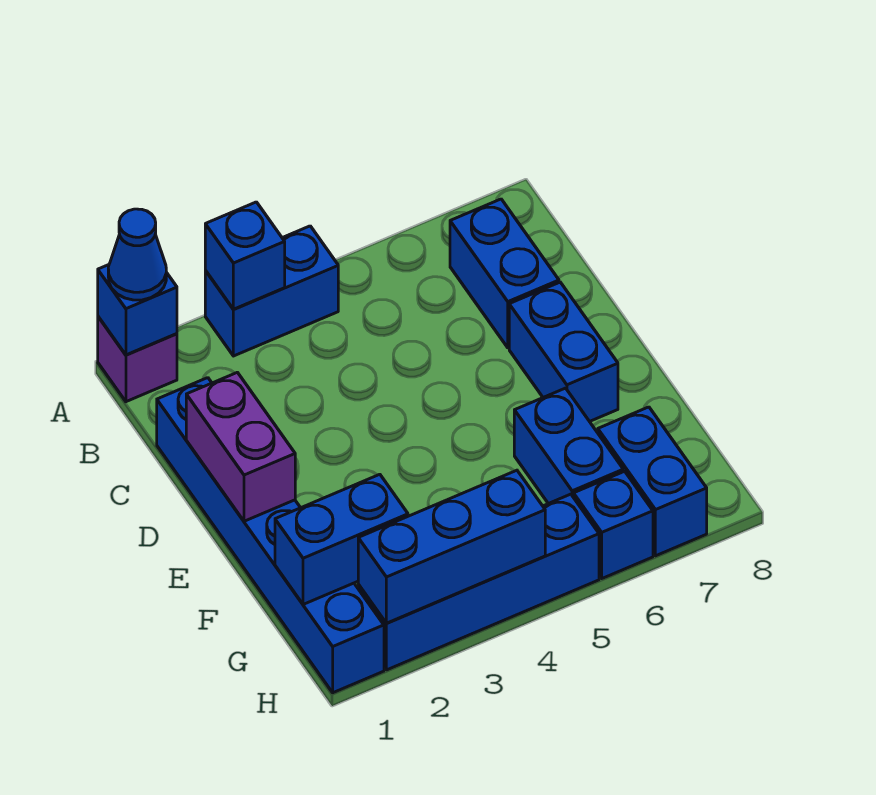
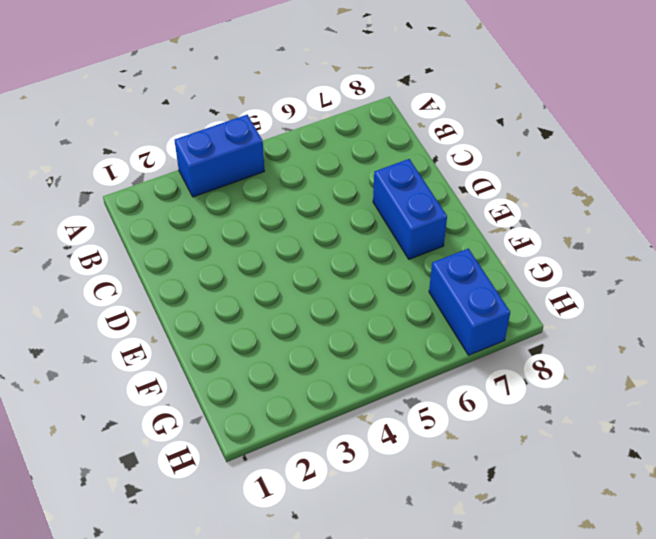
none -> purple 1x1 brick [98,317,177,402]
none -> blue 1x2 brick [450,199,559,348]
none -> blue 1x6 brick [157,378,384,693]

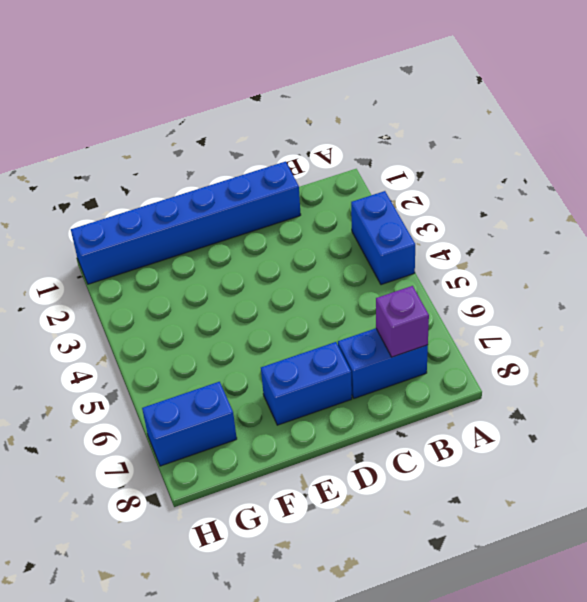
purple 1x1 brick [376,286,429,357] -> purple 1x1 brick moved to [98,317,177,402]
none -> blue 1x2 brick [514,388,623,504]
none -> blue 1x4 brick [358,494,599,670]
none -> blue 1x1 brick [574,471,653,578]

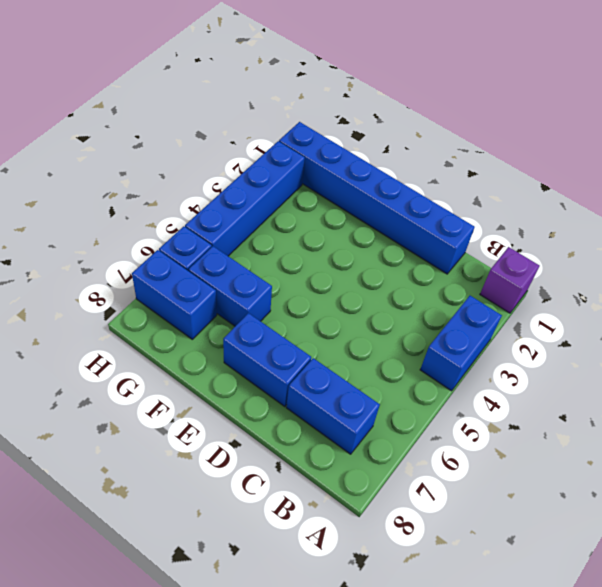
none -> blue 1x1 brick [98,265,177,355]
none -> blue 1x1 brick [205,202,285,309]
none -> purple 1x2 brick [186,372,295,521]

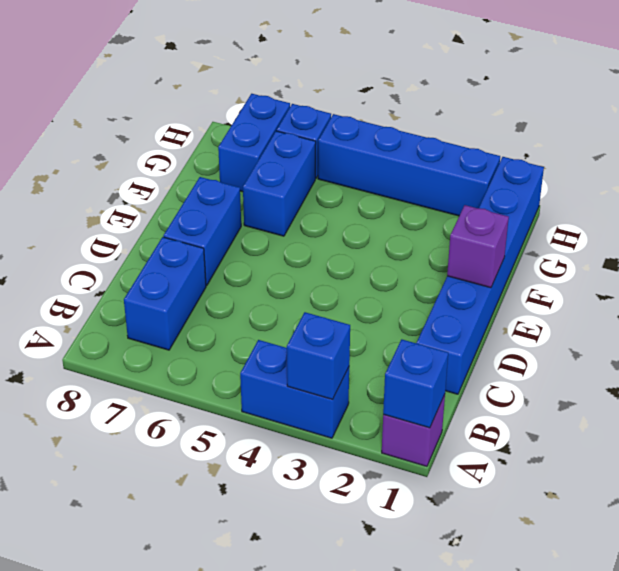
purple 1x1 brick [447,205,509,288] -> purple 1x2 brick [186,372,295,521]
none -> blue 1x2 brick [275,474,408,604]
none -> blue 1x3 brick [358,470,545,623]
none -> blue 1x1 cone [108,209,166,300]

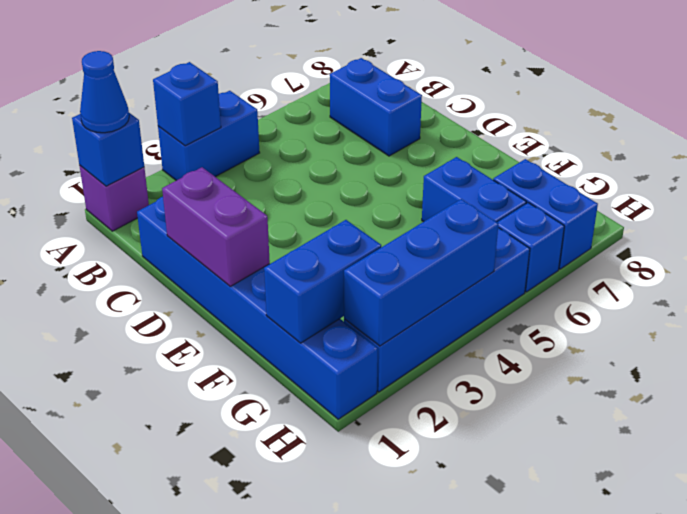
none -> blue 1x2 brick [509,282,618,421]

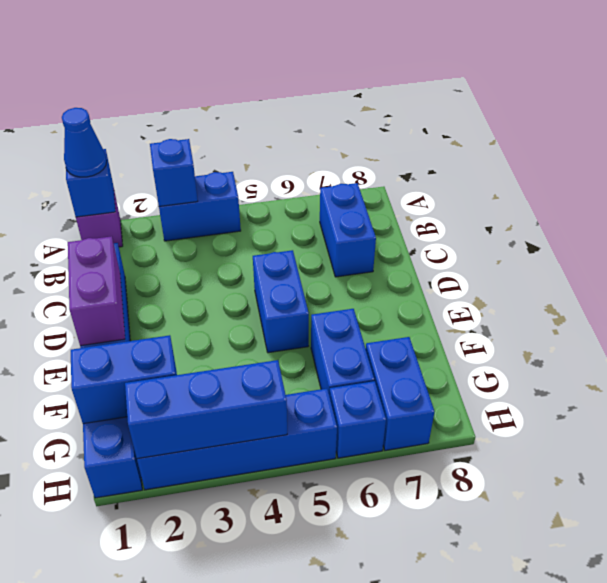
blue 1x2 brick [253,250,309,353] -> blue 1x2 brick moved to [509,282,618,421]

